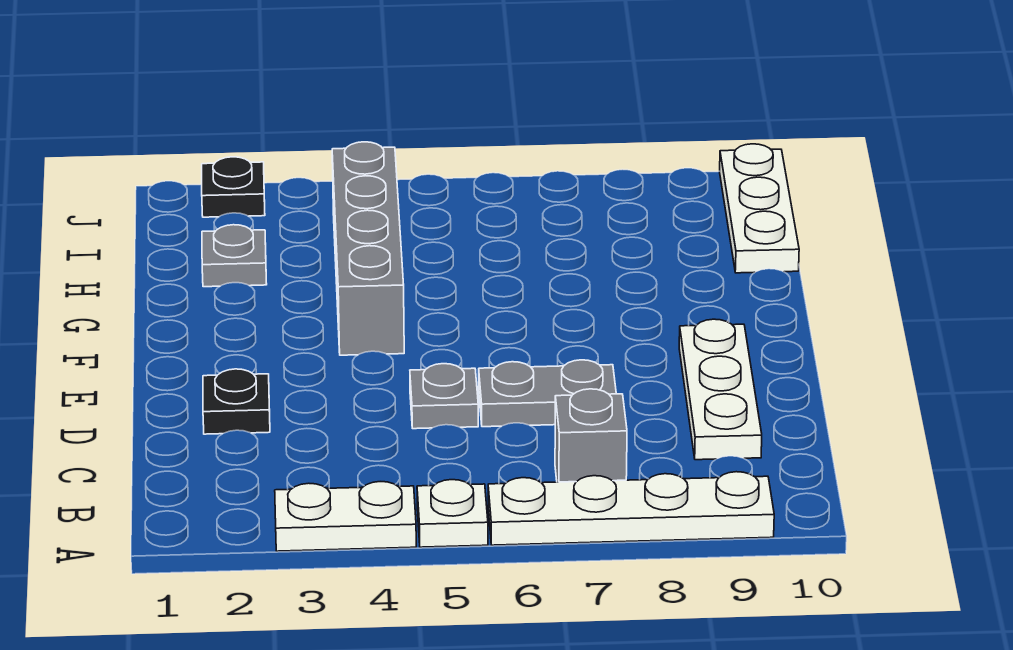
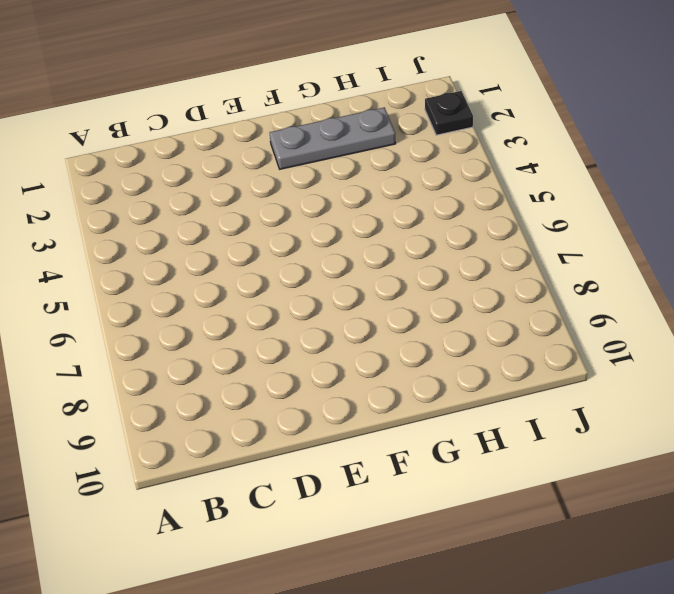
grey 1x3 plate [270,107,396,169] -> grey 1x1 plate [202,225,267,287]
none -> white 1x2 plate [275,482,416,551]
none -> white 1x1 plate [417,480,488,547]
none -> white 1x4 plate [488,472,774,545]

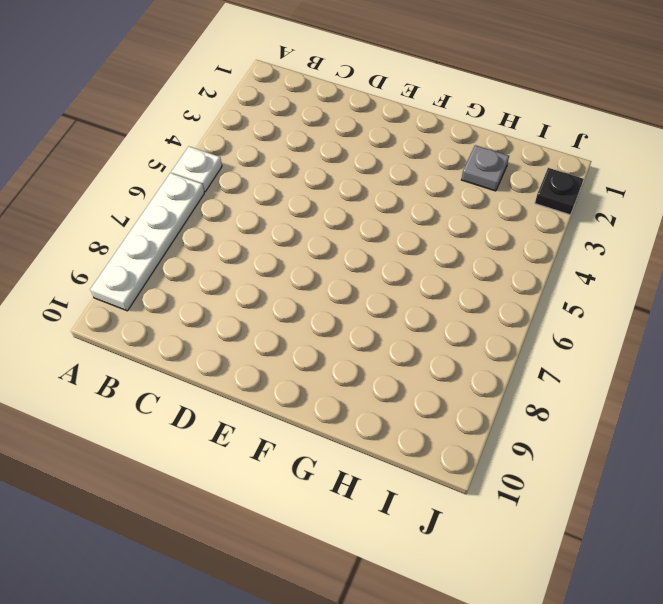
none -> white 1x2 plate [275,482,416,551]
none -> grey 1x1 brick [555,389,627,482]
none -> white 1x3 plate [679,319,762,460]

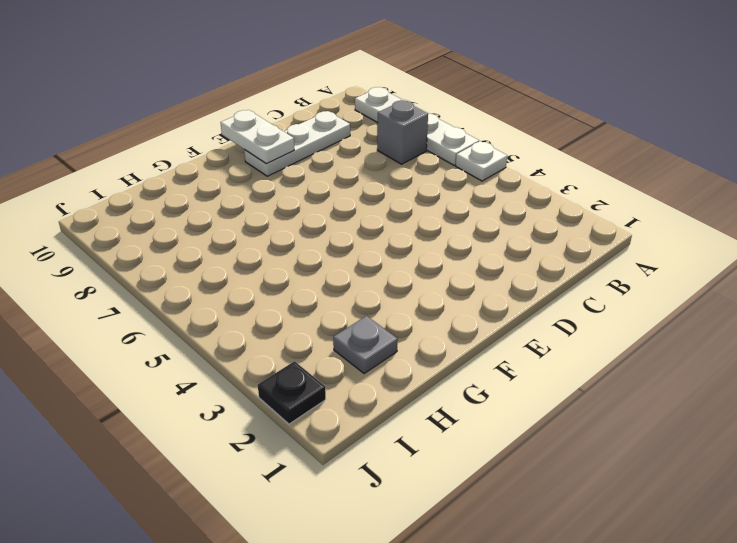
white 1x2 plate [221,110,294,164] -> white 1x2 plate moved to [275,482,416,551]
none -> black 1x1 plate [203,369,270,434]
none -> grey 1x1 plate [410,364,478,429]
none -> grey 1x2 plate [479,360,616,427]

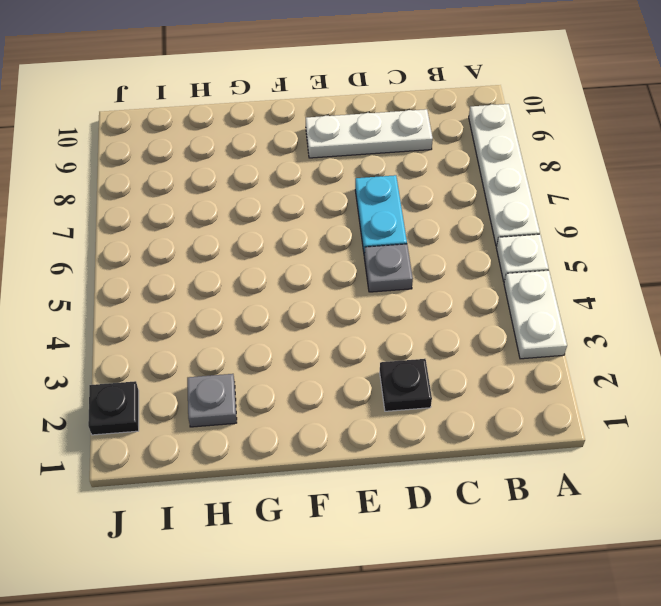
cyan 1x2 plate [355,175,407,252] -> grey 1x2 plate [479,360,616,427]
none -> grey 1x1 brick [555,389,627,482]
none -> grey 1x4 brick [332,142,404,355]
none -> white 1x3 plate [720,144,799,273]

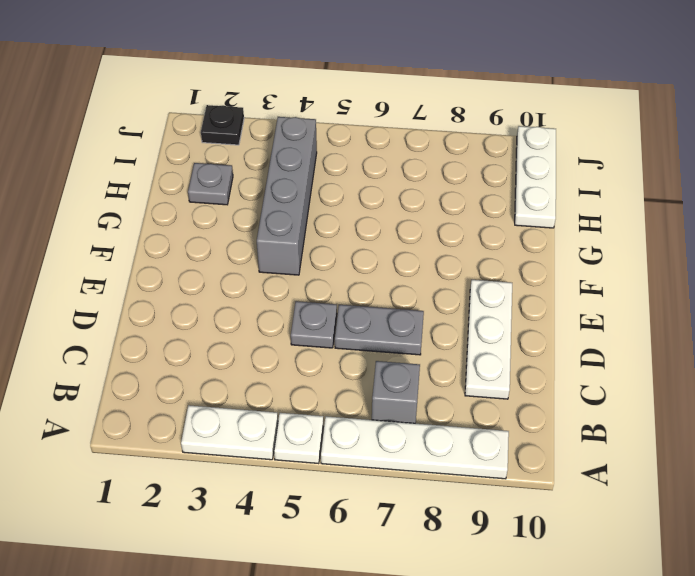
none -> black 1x1 plate [203,369,270,434]

